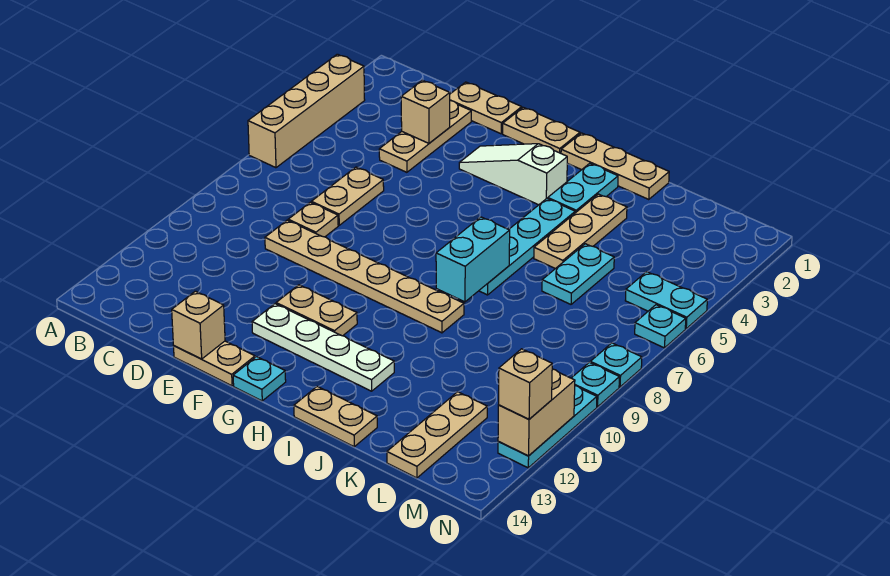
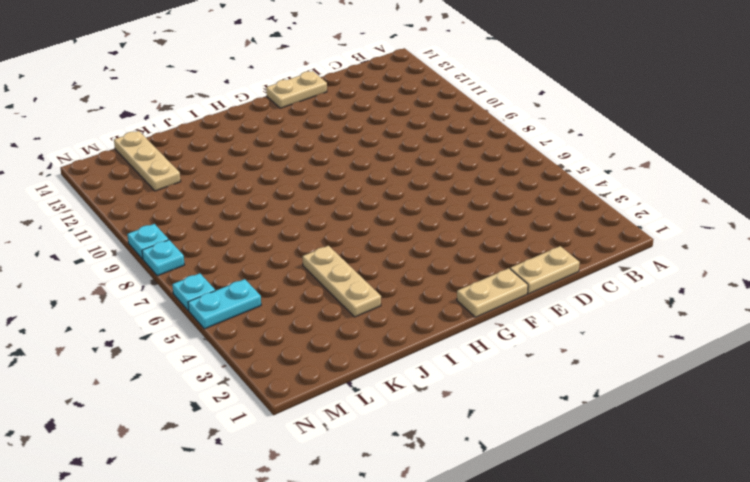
none -> tan 1x4 brick [248,54,365,168]
none -> tan 1x3 plate [379,101,471,172]
none -> tan 1x2 plate [311,167,384,225]

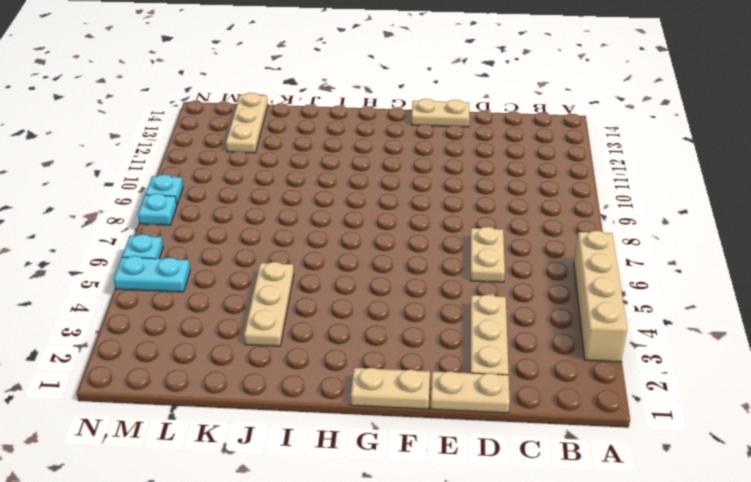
none -> tan 1x1 plate [288,202,338,237]
none -> tan 1x6 plate [265,220,464,333]
none -> white 1x3 slope [459,144,567,205]

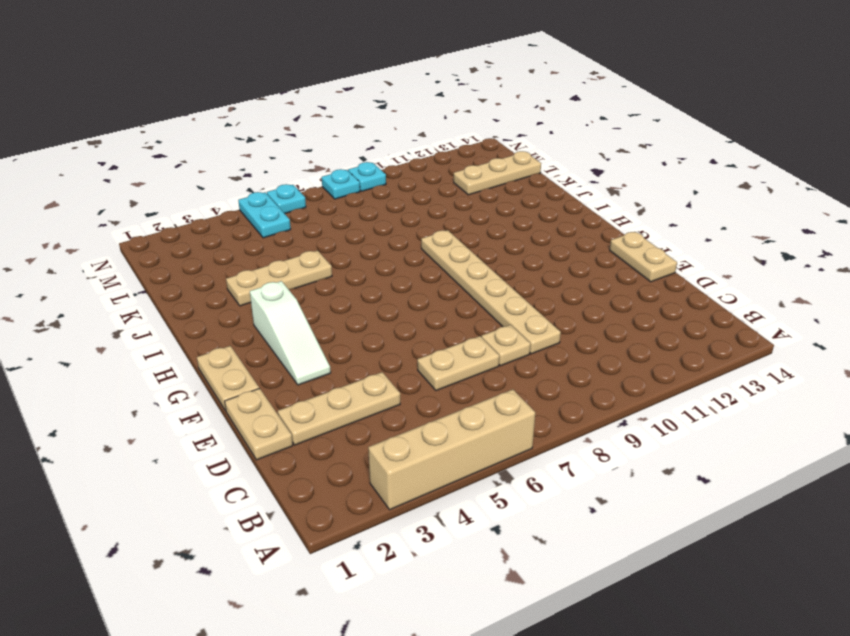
none -> tan 1x2 plate [276,285,357,336]
none -> white 1x4 plate [252,304,394,391]
none -> cyan 1x1 plate [233,357,286,401]

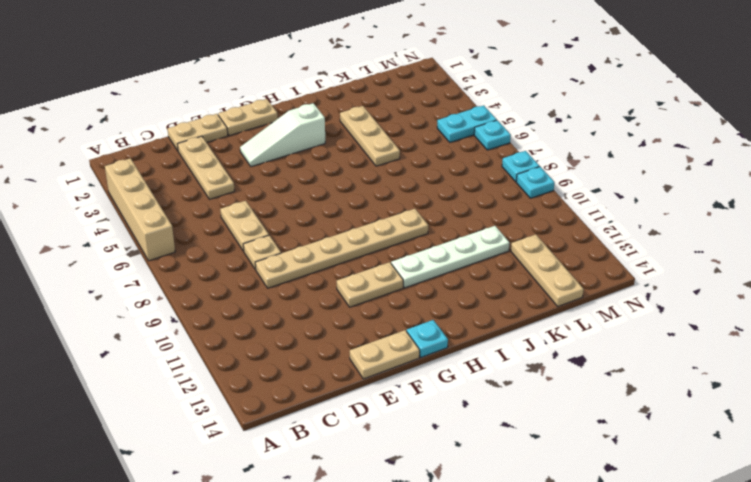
white 1x4 plate [391,226,510,288] -> white 1x4 plate moved to [252,304,394,391]
none -> tan 1x3 plate [561,133,669,199]
none -> cyan 1x2 plate [548,163,618,213]
none -> cyan 1x4 plate [479,199,575,295]

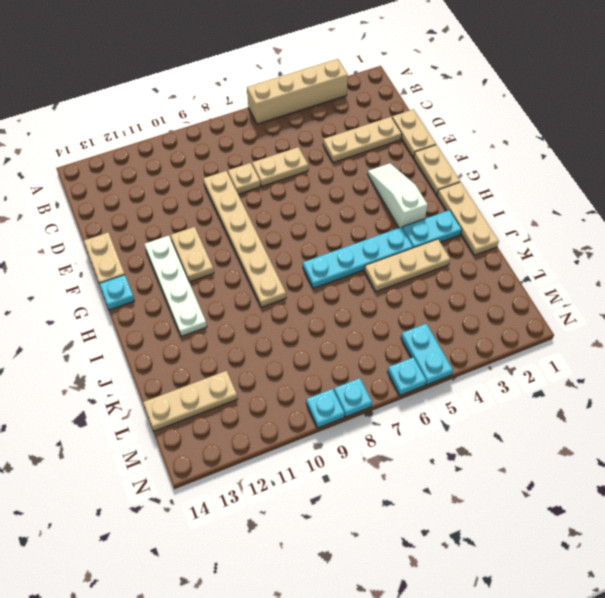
none -> tan 1x2 plate [294,387,377,447]
none -> cyan 1x2 plate [542,244,614,304]
none -> cyan 1x3 plate [498,386,597,468]

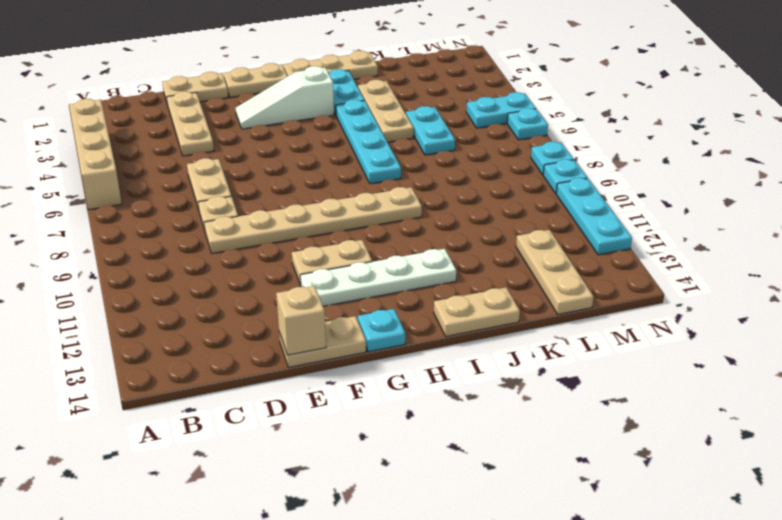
none -> tan 1x1 brick [401,80,450,143]
none -> cyan 1x2 brick [436,217,510,302]
none -> tan 1x2 brick [498,369,575,456]

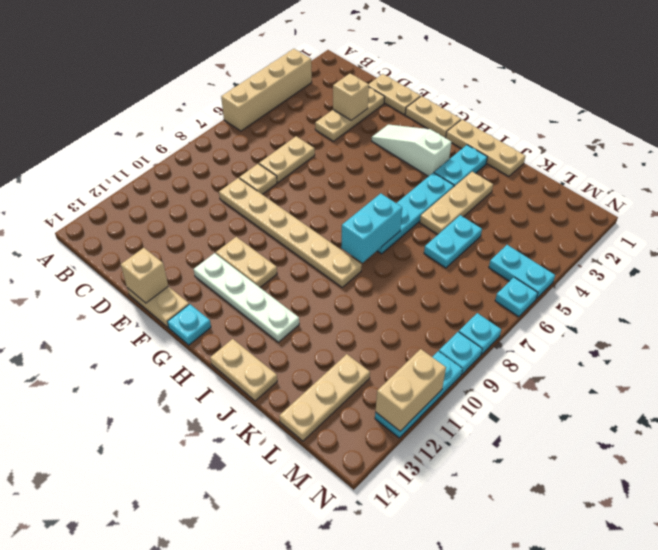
none -> tan 1x1 brick [499,349,552,419]

